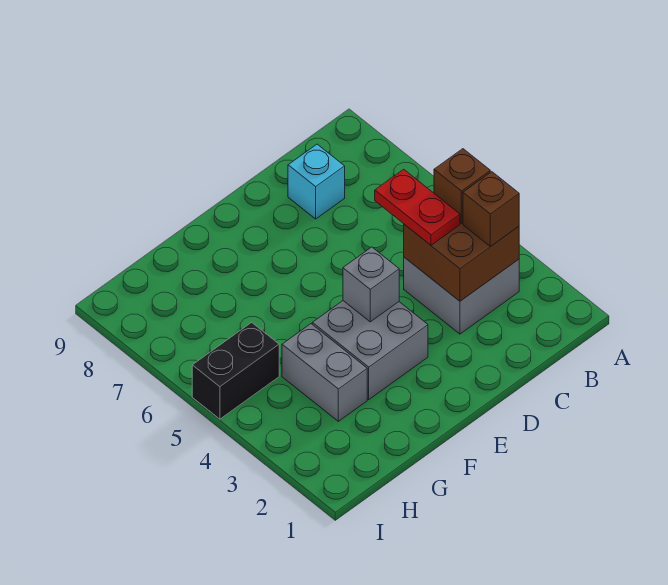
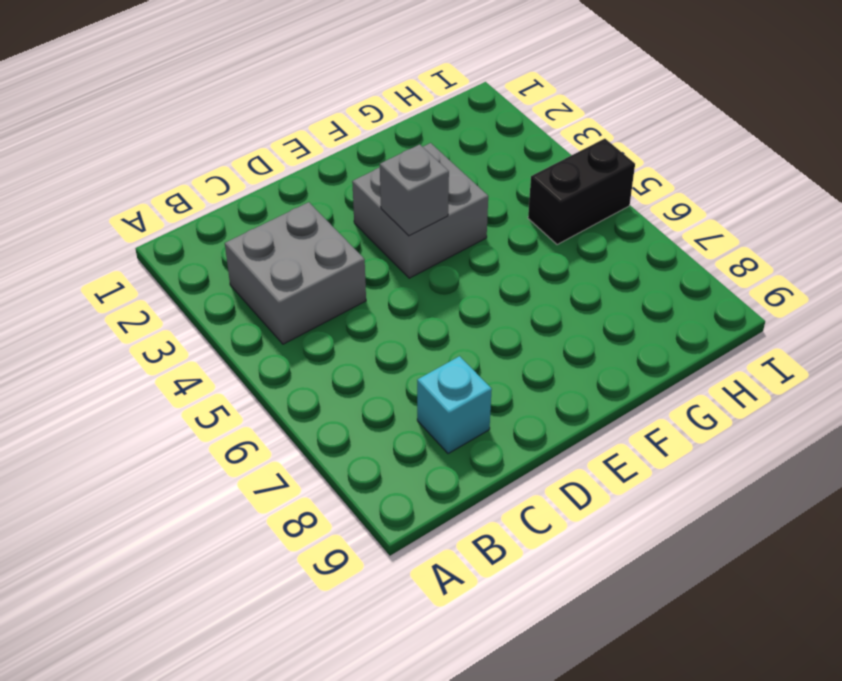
none -> grey 1x2 brick [282,324,367,421]
none -> brown 2x2 brick [404,223,519,301]

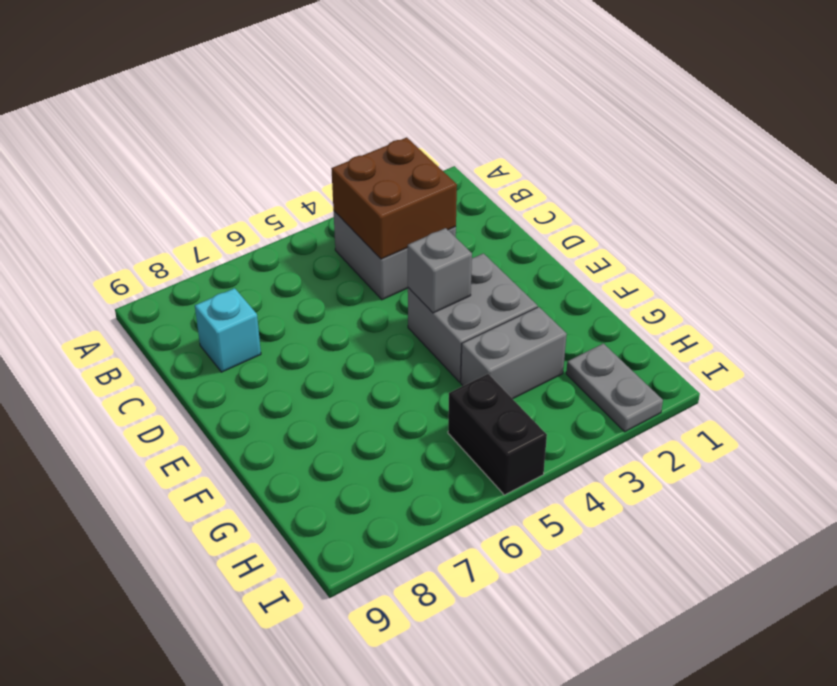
grey 1x2 plate [566,344,663,432] -> none
none -> brown 1x1 brick [463,172,519,247]
none -> brown 1x1 brick [434,149,490,223]

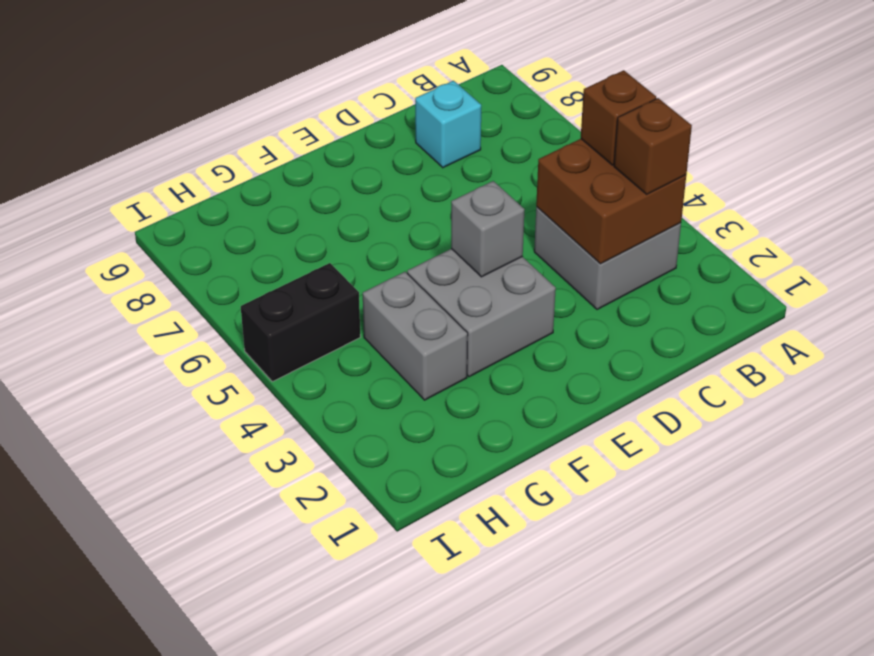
none -> red 1x2 plate [375,169,460,245]

